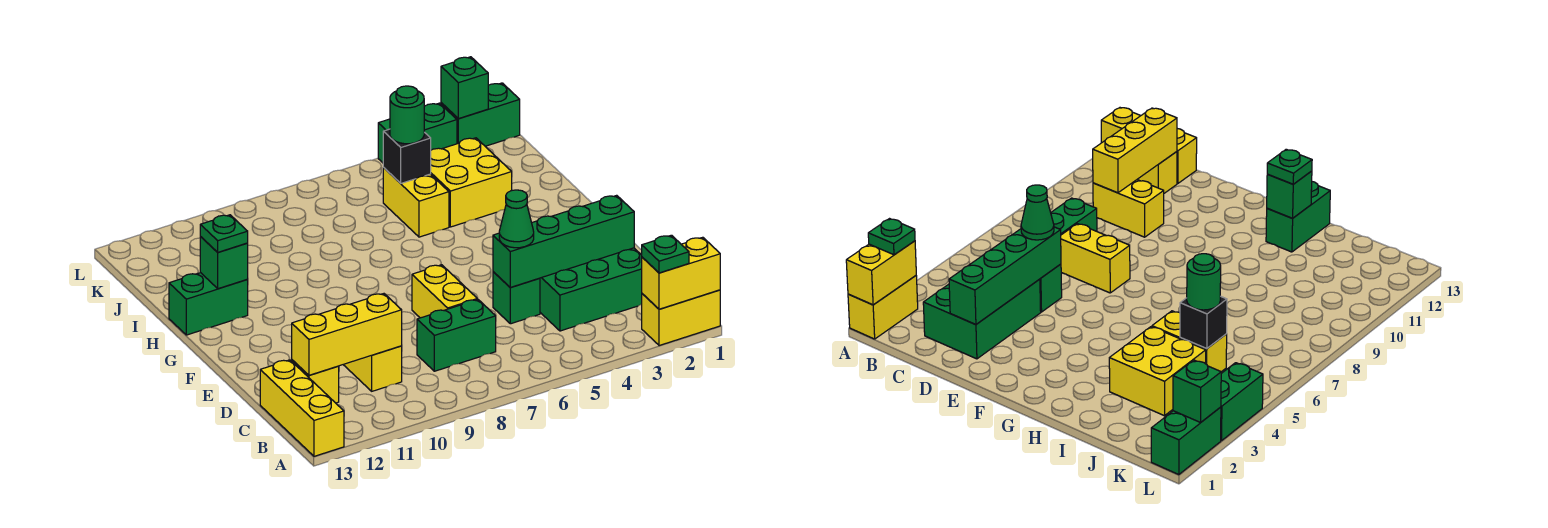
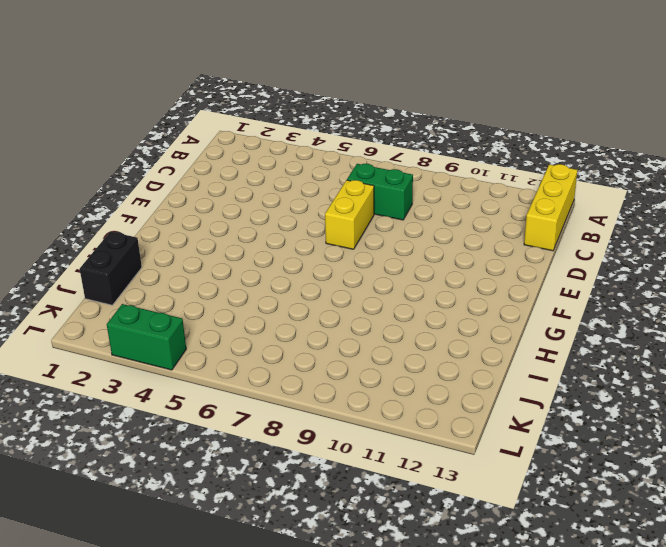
black 1x2 brick [80,232,142,305] -> none
none -> yellow 1x2 brick [642,290,720,346]
none -> green 2x3 brick [540,248,642,331]
none -> yellow 1x2 brick [343,346,402,391]

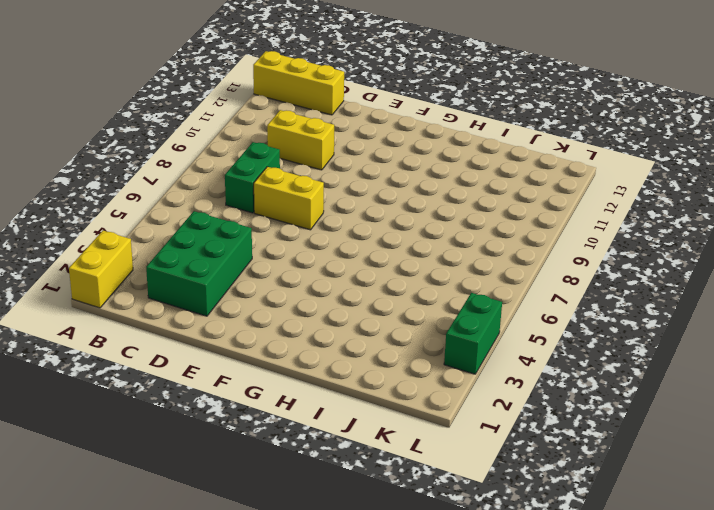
none -> yellow 1x1 brick [292,360,339,403]
none -> green 1x1 brick [493,272,540,324]
none -> green 1x2 brick [169,273,248,335]

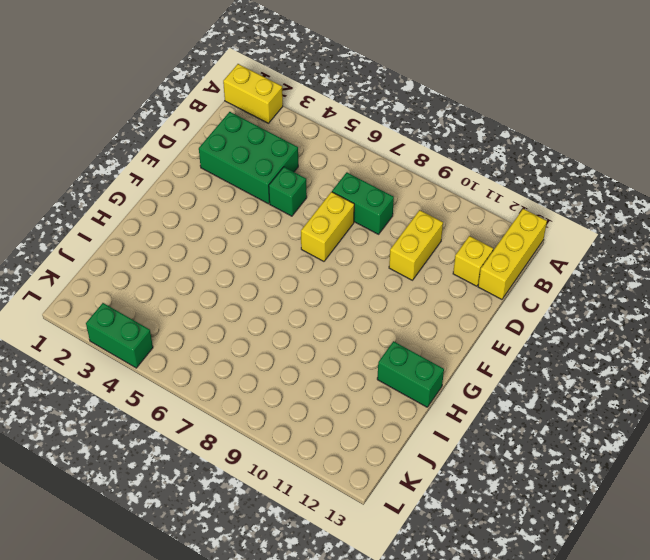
none -> yellow 2x2 brick [431,138,512,227]
none -> yellow 1x2 brick [383,167,449,237]
none -> green 1x2 brick [441,83,520,146]

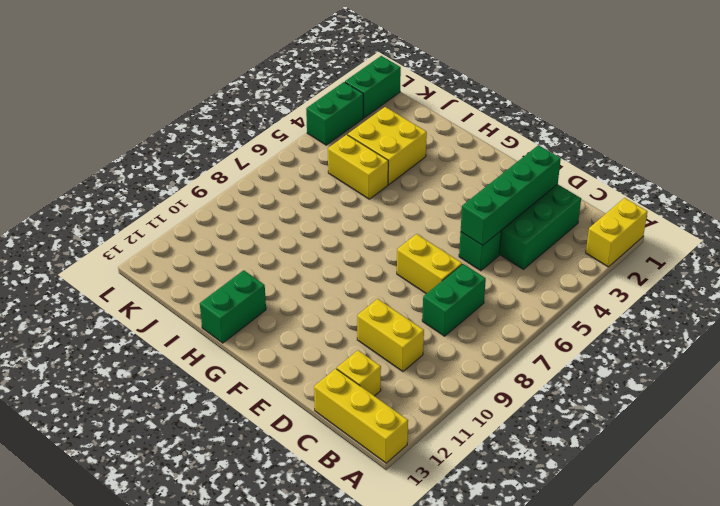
none -> yellow 1x2 brick [642,237,720,309]
none -> yellow 1x3 brick [292,294,402,375]
none -> green 1x1 brick [200,237,248,289]

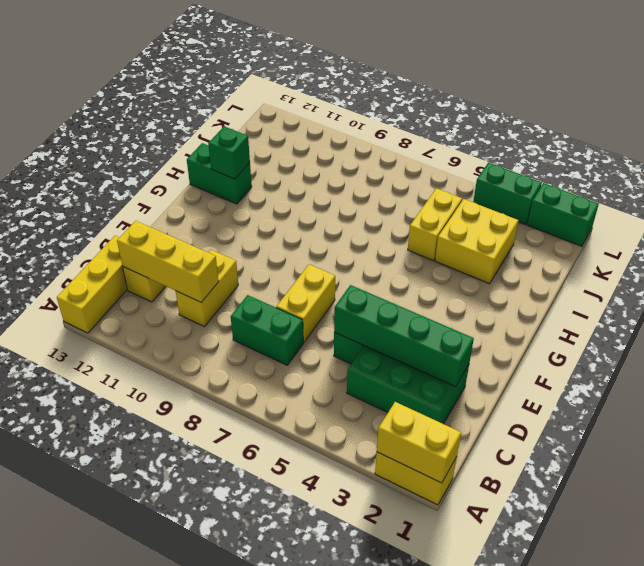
none -> black 1x1 brick [383,129,431,183]
none -> green 1x1 brick [441,57,488,119]
none -> green 1x1 plate [642,235,689,273]

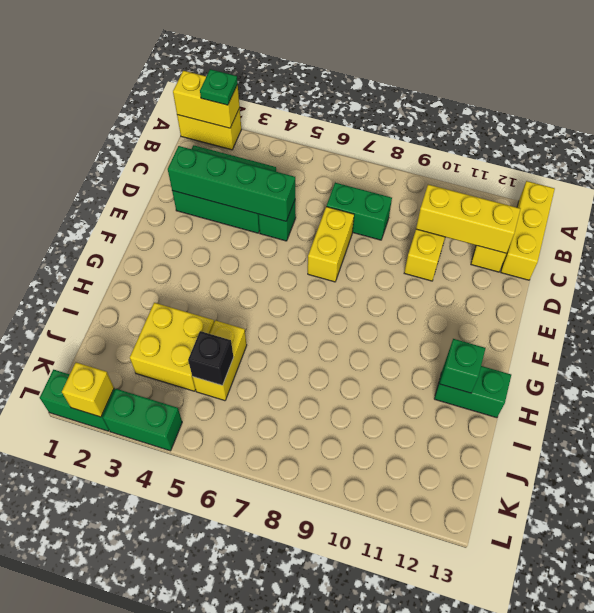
yellow 1x1 brick [62,362,114,417] -> green 1x1 brick [441,57,488,119]
none -> green 1x1 cone [499,190,534,248]
none -> green 1x1 plate [200,215,248,252]
none -> green 1x1 round brick [390,86,424,144]

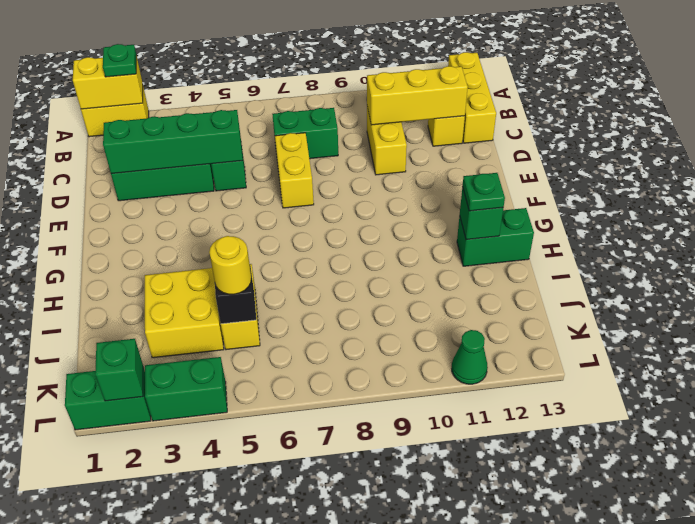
yellow 1x1 round brick [209,236,251,294] -> green 1x1 round brick [390,86,424,144]
green 1x1 cone [452,330,488,384] -> green 1x1 cone moved to [499,190,534,248]

